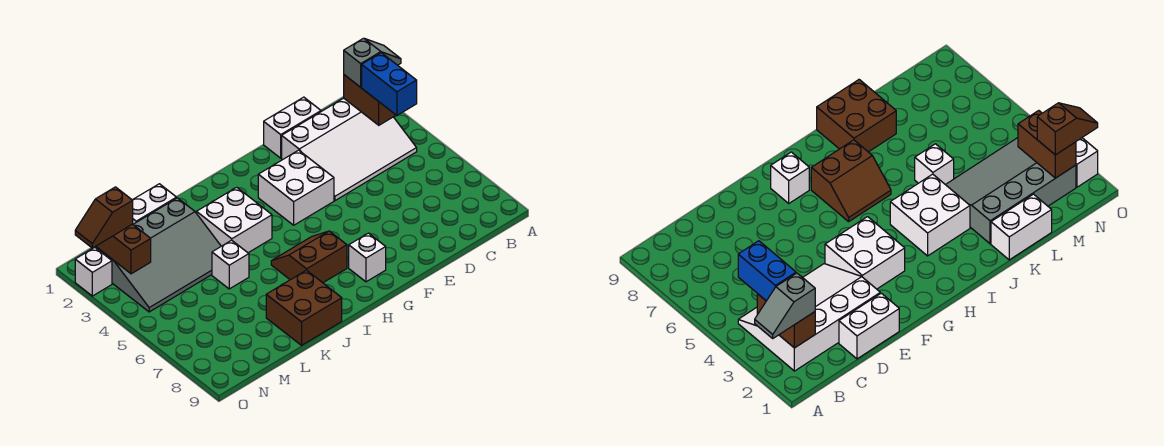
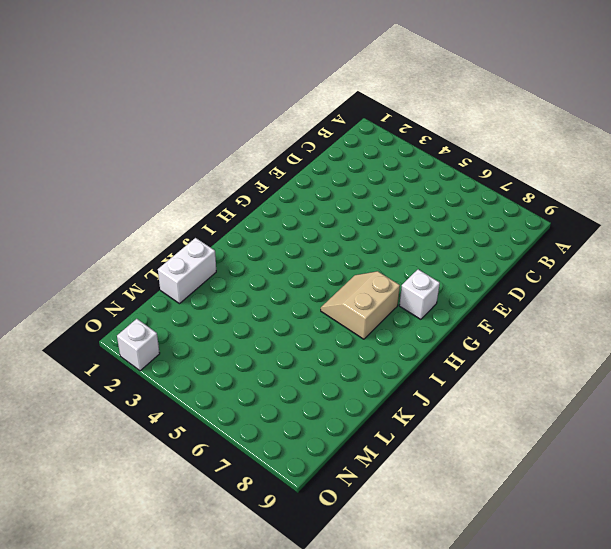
tan 2x2 slope [321,271,400,339] -> brown 2x2 slope [271,231,347,283]
none -> white 3x4 slope [282,98,417,201]
none -> white 1x2 brick [264,97,321,158]
none -> white 2x2 brick [258,150,334,225]

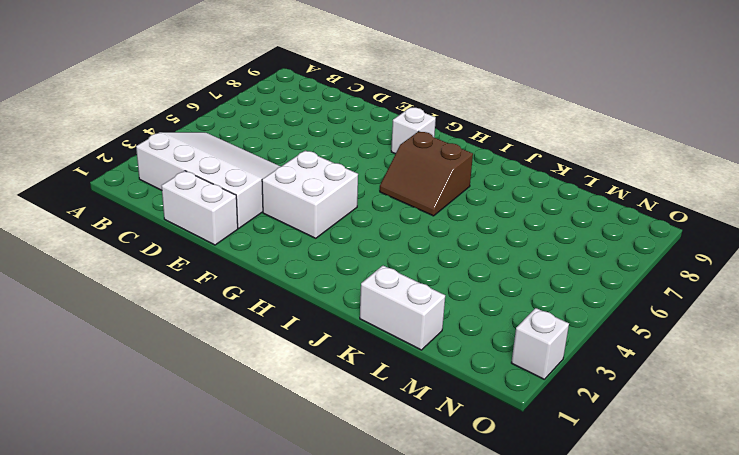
none -> white 2x2 brick [196,187,272,253]
none -> brown 2x2 brick [266,270,342,345]
none -> grey 3x4 slope [96,198,221,312]

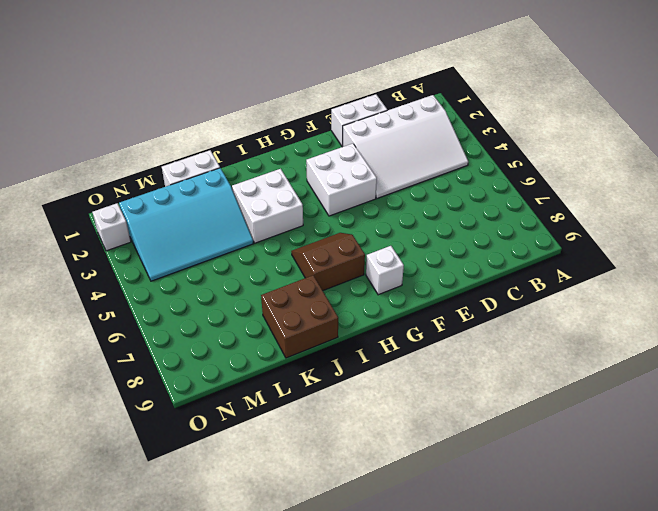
cyan 3x4 slope [119,168,253,281] -> grey 3x4 slope [96,198,221,312]
none -> white 1x1 brick [212,240,249,289]
none -> brown 1x2 brick [344,75,396,125]
none -> brown 1x2 brick [96,224,151,274]

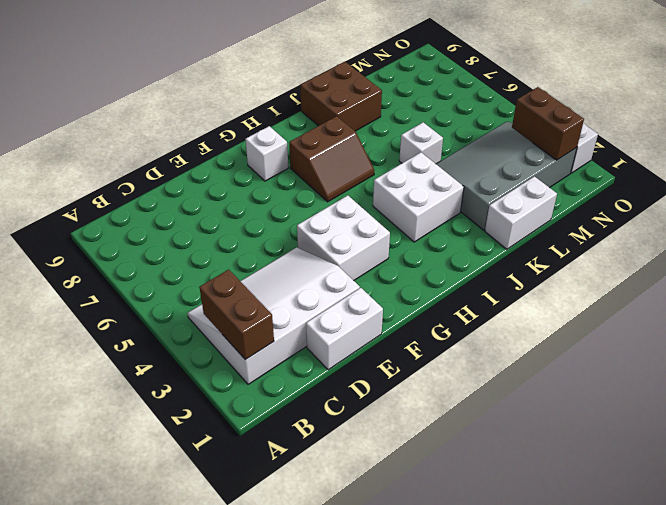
none -> grey 1x2 slope [344,38,401,87]
none -> blue 1x2 brick [362,53,417,115]
none -> brown 1x2 slope [75,187,133,248]

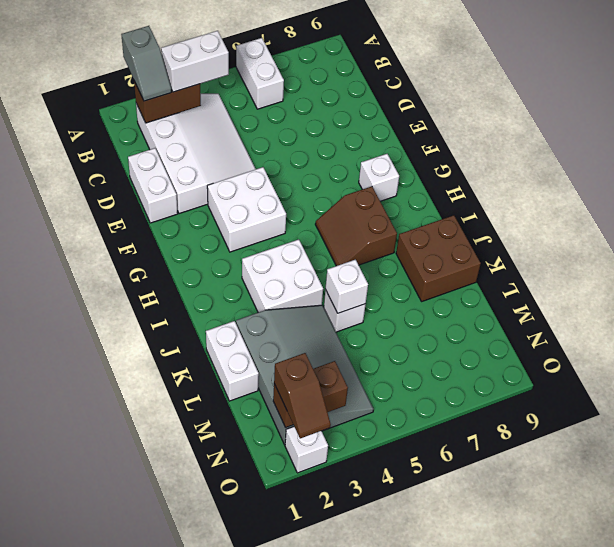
grey 1x2 slope [121,26,171,101] -> grey 1x2 slope turned to [344,38,401,87]
white 1x2 brick [236,38,284,109] -> none
white 1x2 brick [161,31,229,92] -> blue 1x2 brick [362,53,417,115]
white 1x1 brick [325,260,368,313] -> none

